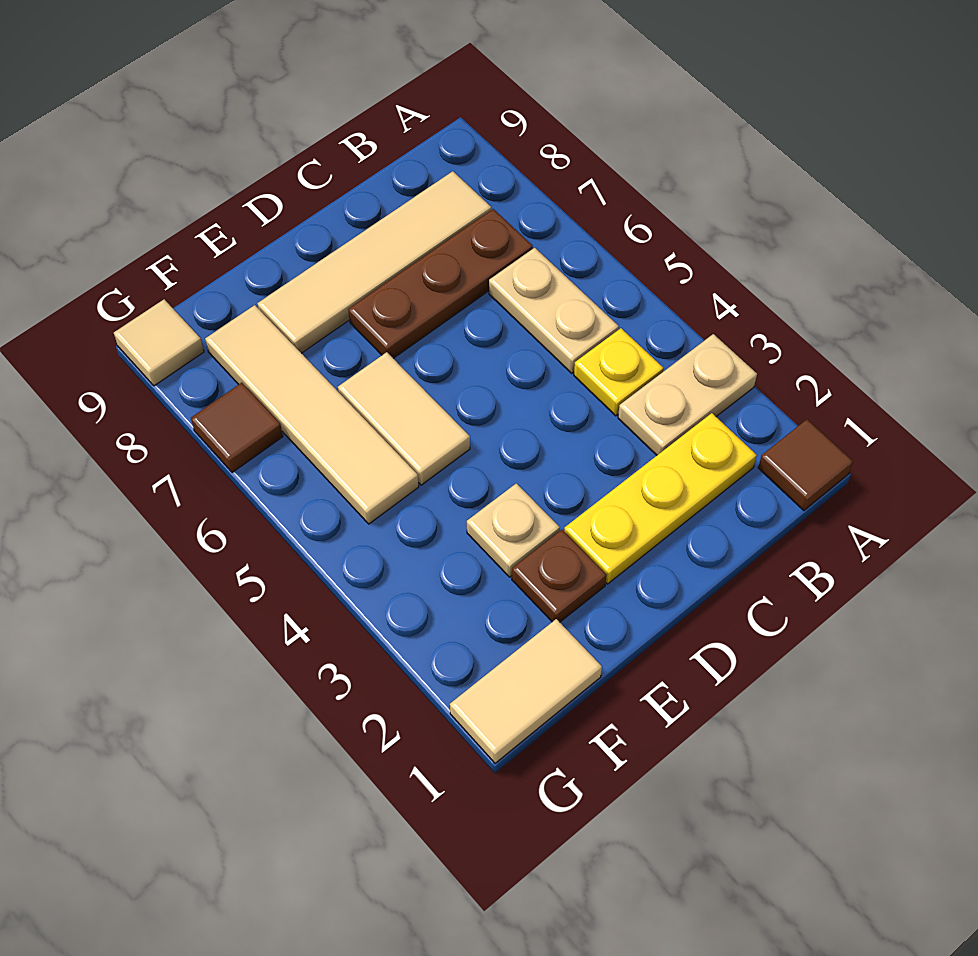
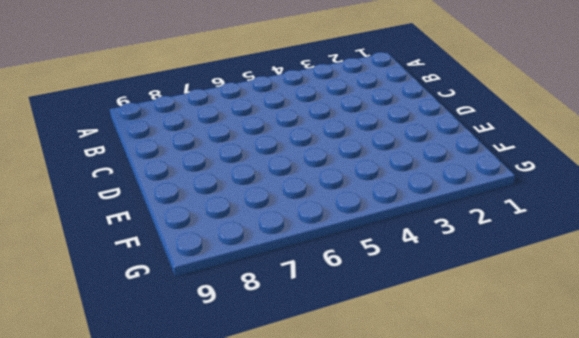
none -> brown 1x1 tile [758,419,853,511]
none -> tan 1x2 plate [618,334,757,455]
none -> yellow 1x3 plate [564,413,757,584]

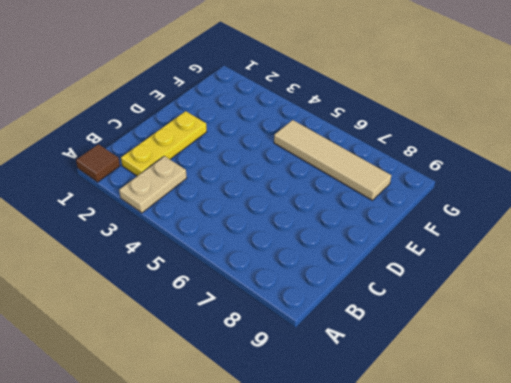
none -> yellow 1x1 plate [574,328,664,416]
none -> tan 1x2 plate [489,248,619,373]
none -> brown 1x3 plate [348,209,533,358]

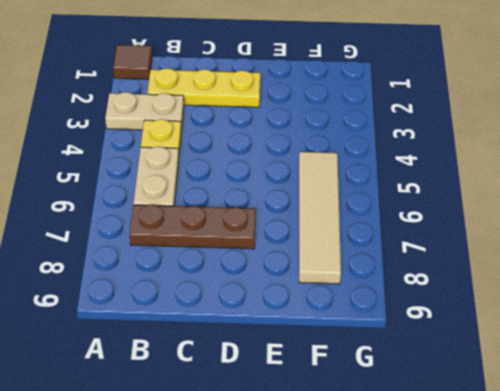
none -> tan 1x4 tile [257,171,491,353]
none -> brown 1x1 plate [512,530,607,622]
none -> tan 1x1 plate [467,483,560,577]

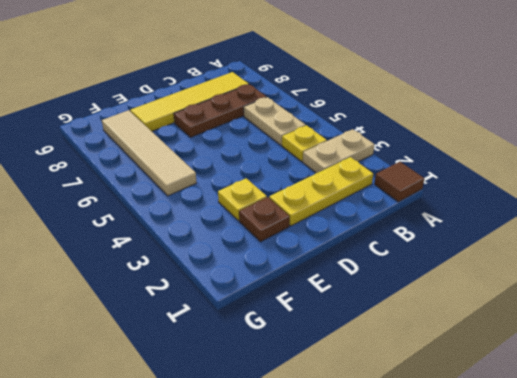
yellow 1x4 tile [130,72,249,131] -> tan 1x4 tile [257,171,491,353]
yellow 1x1 plate [218,178,267,220] -> tan 1x1 plate [467,483,560,577]
none -> tan 1x2 tile [338,352,470,485]
none -> tan 1x2 tile [450,619,602,763]
none -> brown 1x1 tile [191,383,283,473]

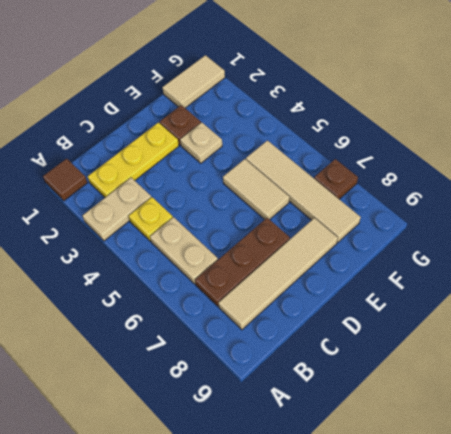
brown 1x1 plate [314,159,358,199] -> brown 1x1 tile [191,383,283,473]
none -> tan 1x1 tile [114,299,204,386]

